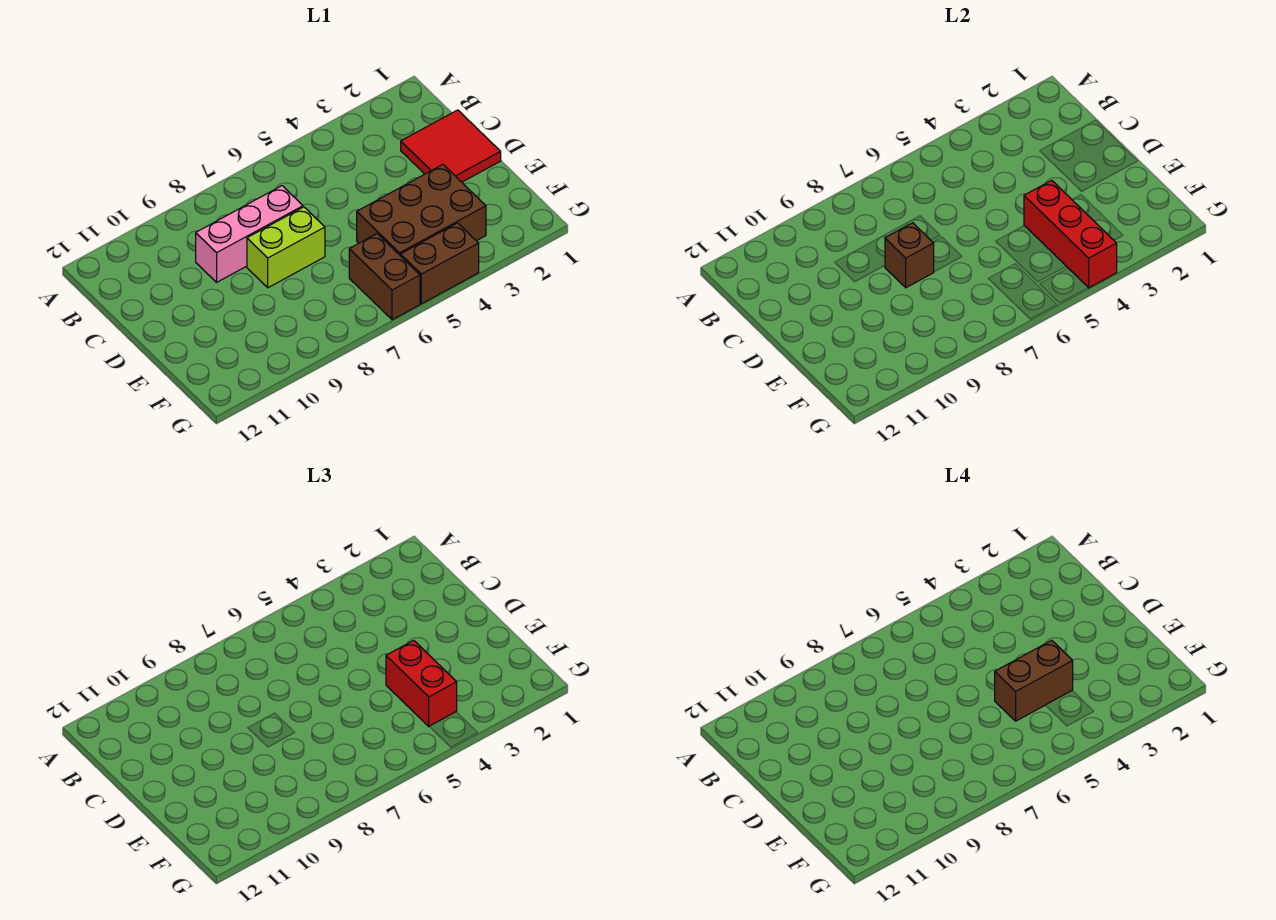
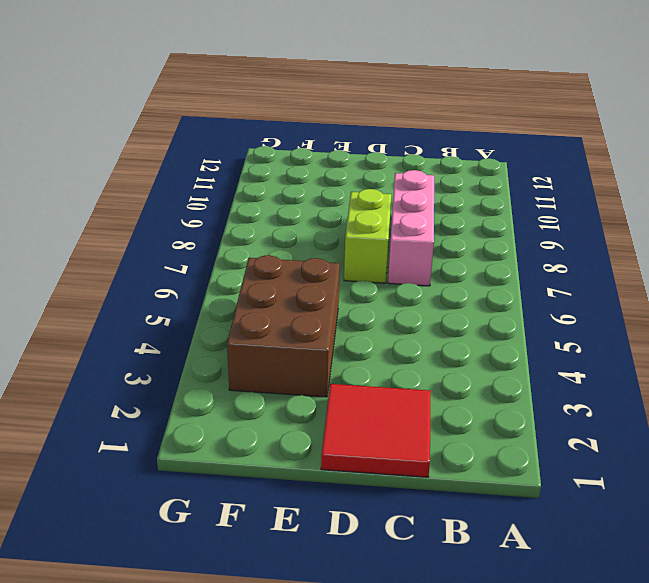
none -> brown 1x2 brick [349,234,420,320]
none -> brown 1x2 brick [401,223,479,304]

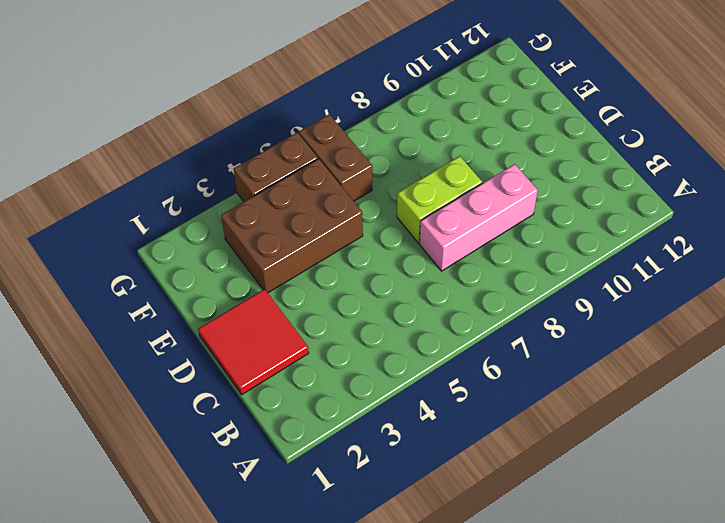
none -> brown 1x1 brick [885,223,934,288]
none -> red 1x3 brick [1024,180,1117,288]

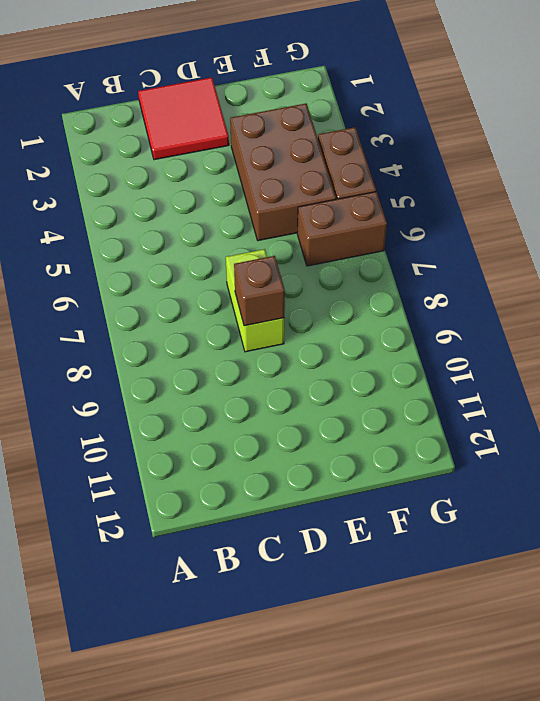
none -> pink 1x3 brick [196,186,303,282]
none -> red 1x3 brick [1024,180,1117,288]

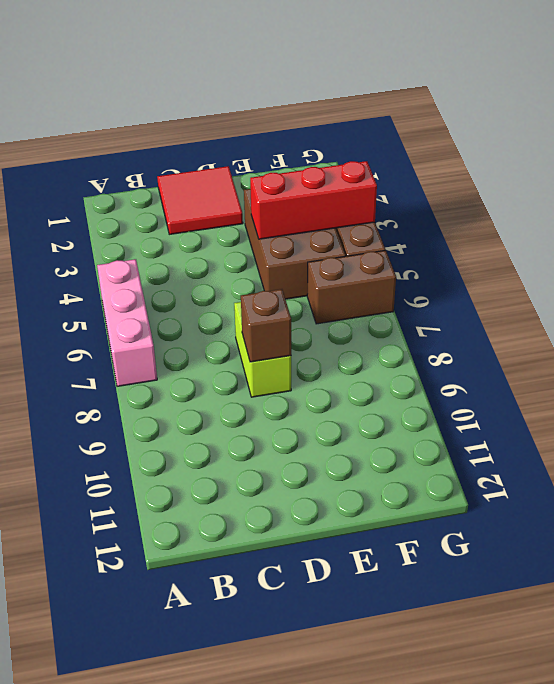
pink 1x3 brick [97,259,157,386] -> pink 1x3 brick moved to [196,186,303,282]
none -> red 1x2 brick [386,640,457,726]
none -> brown 1x2 brick [995,640,1073,721]

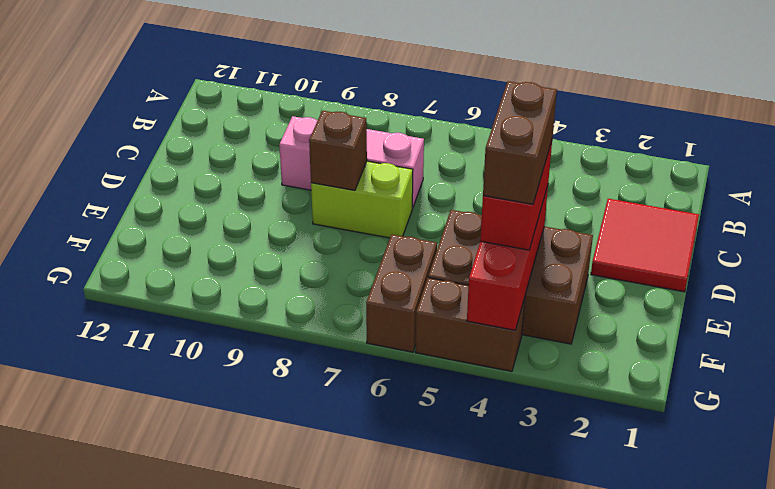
brown 1x2 brick [483,81,557,204] -> brown 1x2 brick turned to [995,640,1073,721]

